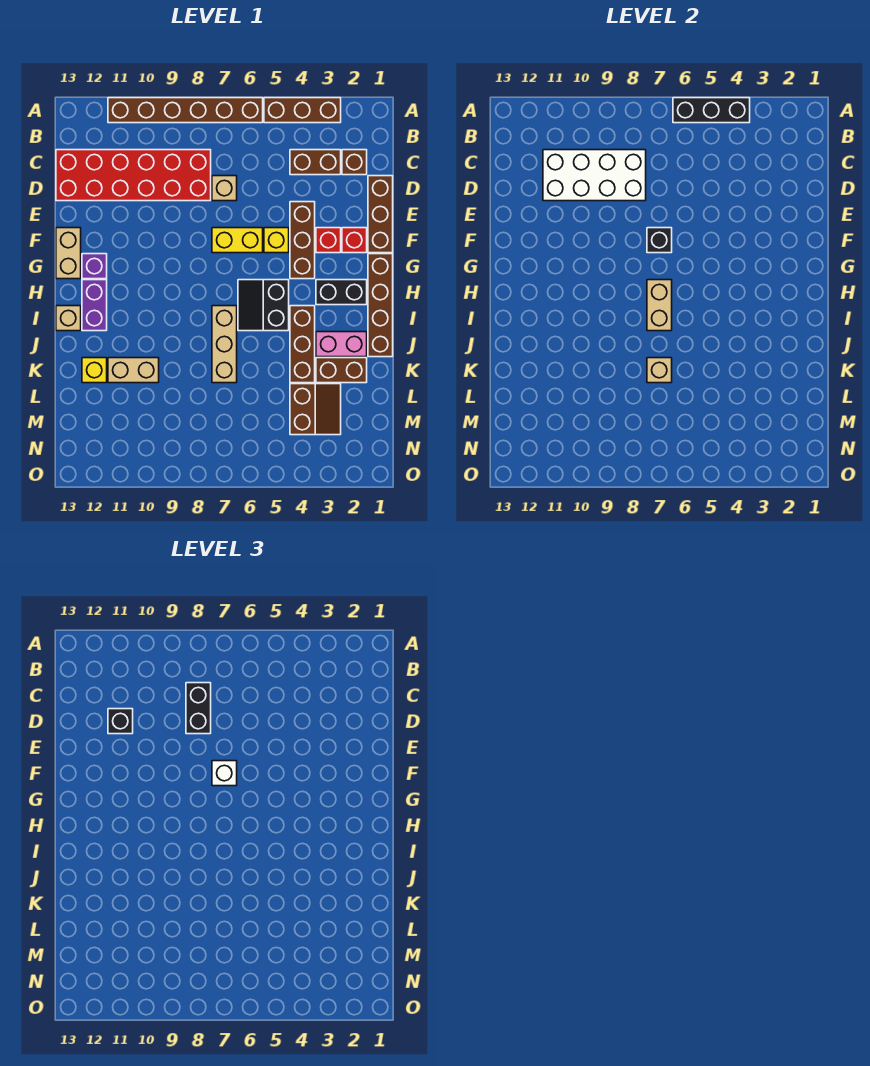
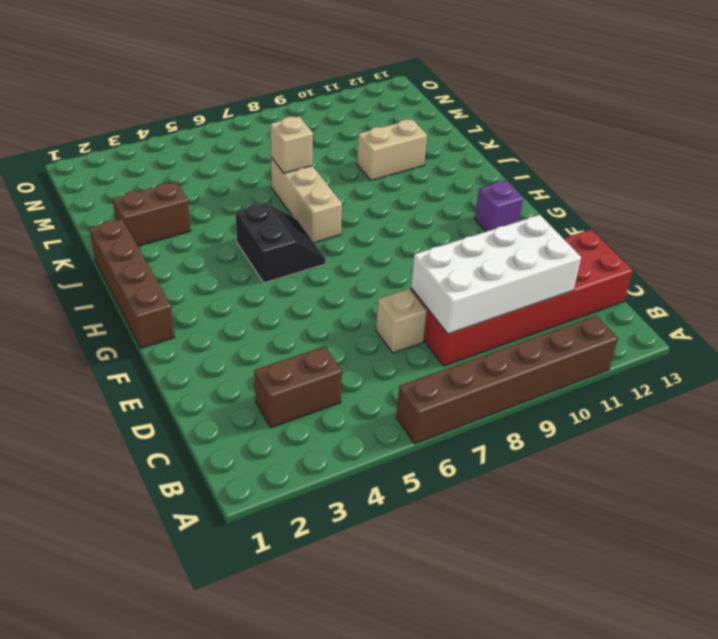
none -> brown 1x3 brick [264,98,341,123]
none -> brown 1x1 brick [342,150,367,175]
none -> brown 1x3 brick [368,176,393,253]
none -> brown 1x3 brick [290,202,315,279]

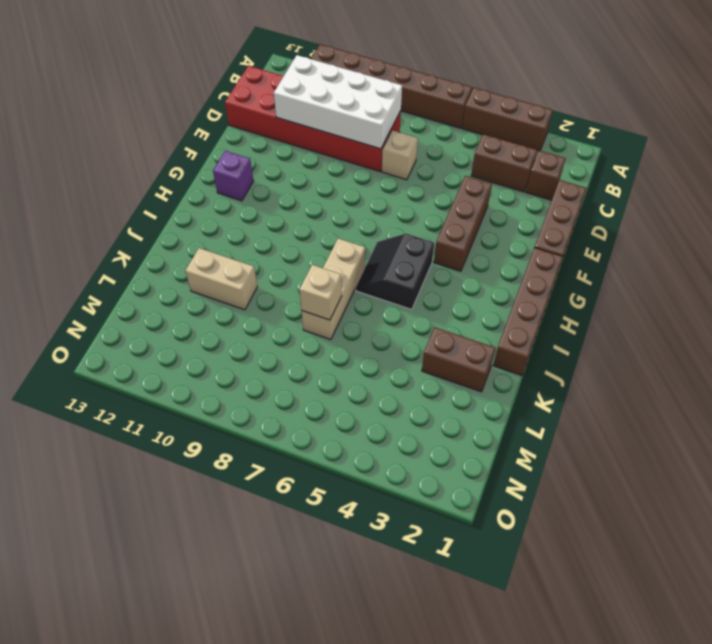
none -> red 1x1 brick [342,228,367,253]
none -> red 1x1 brick [316,228,341,253]
none -> yellow 1x1 brick [264,228,289,253]
none -> yellow 1x2 brick [212,228,263,253]

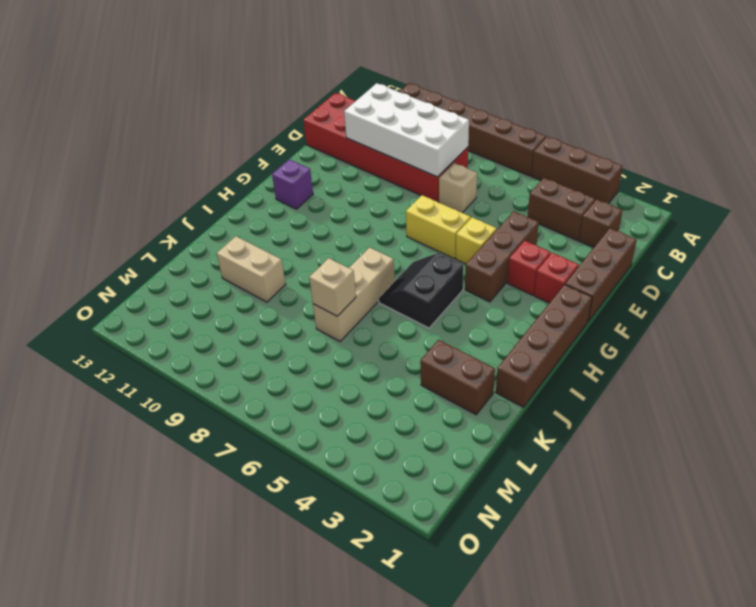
none -> tan 1x2 brick [56,228,81,279]
none -> black 1x2 brick [316,280,367,305]
none -> purple 1x2 brick [82,280,107,331]
none -> brown 1x3 brick [290,306,315,383]

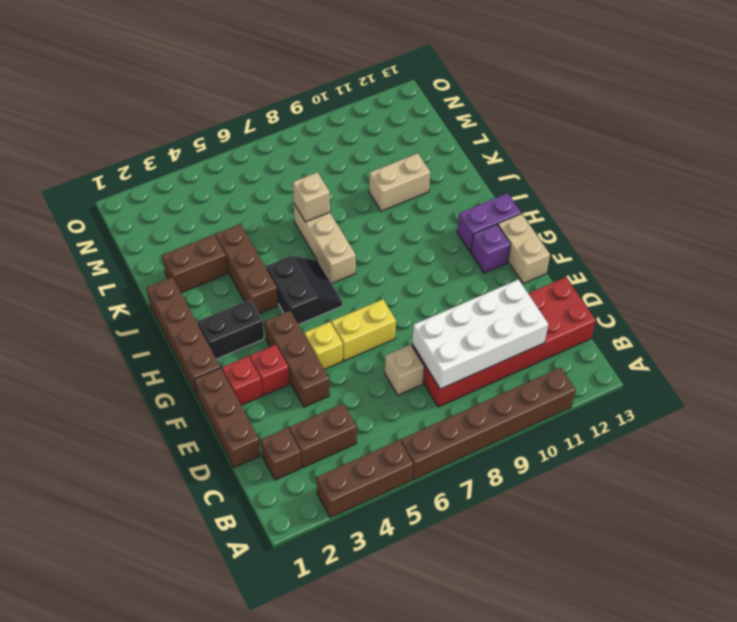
purple 1x2 brick [457,193,521,252] -> purple 1x2 brick turned to [82,280,107,331]
none -> tan 1x1 brick [56,306,81,331]
none -> pink 1x2 brick [316,332,367,357]
none -> yellow 1x1 brick [82,358,107,383]
none -> brown 2x2 slope [290,384,341,435]

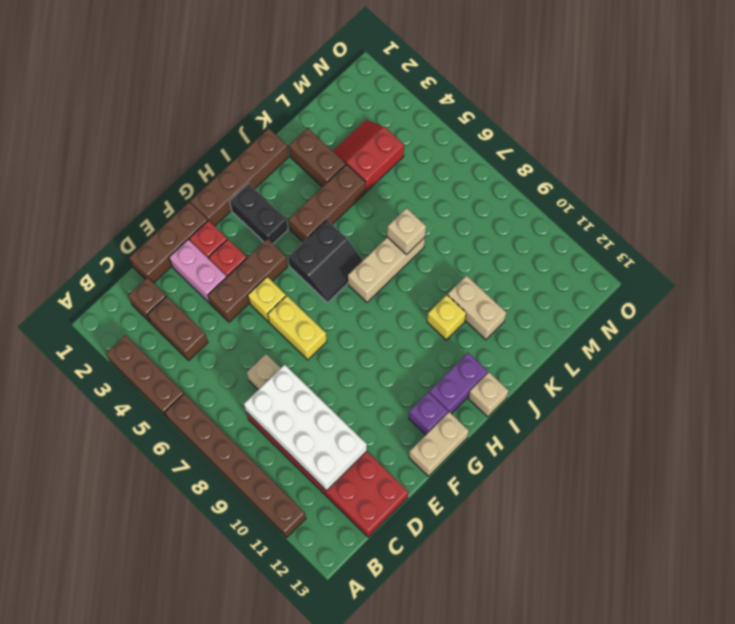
pink 1x2 brick [169,239,226,303] -> pink 1x2 brick moved to [316,332,367,357]
yellow 1x1 brick [427,295,466,340] -> yellow 1x1 brick moved to [82,358,107,383]
red 2x2 slope [333,120,404,192] -> brown 2x2 slope [290,384,341,435]
none -> black 1x3 brick [673,98,750,123]
none -> black 1x1 brick [647,228,672,253]
none -> tan 1x2 brick [647,280,672,331]
none -> black 1x2 brick [186,683,211,734]

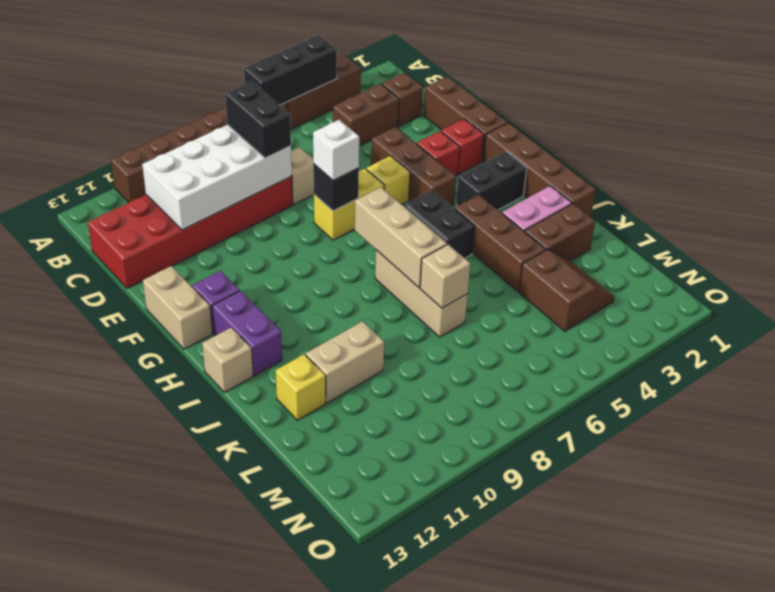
tan 1x3 brick [355,187,447,288] -> tan 1x2 brick [647,280,672,331]
none -> black 1x1 brick [108,709,133,734]

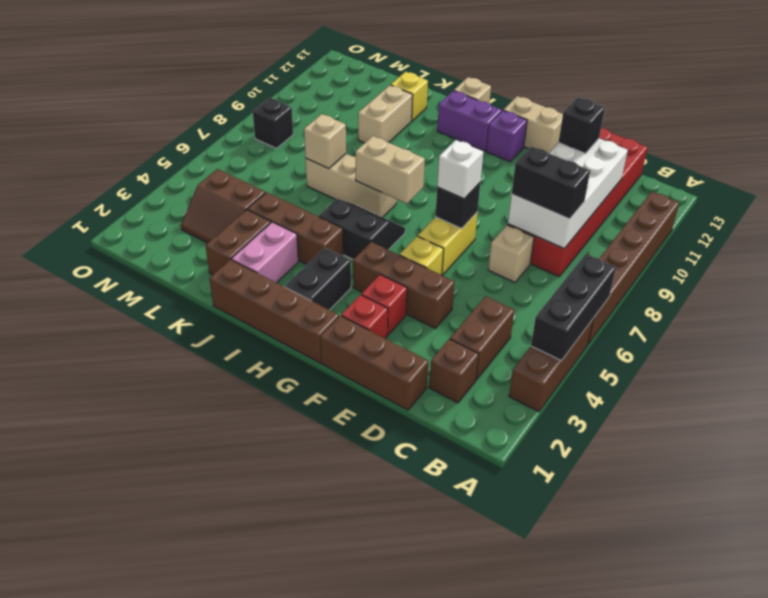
black 1x1 brick [253,98,293,148] -> none

